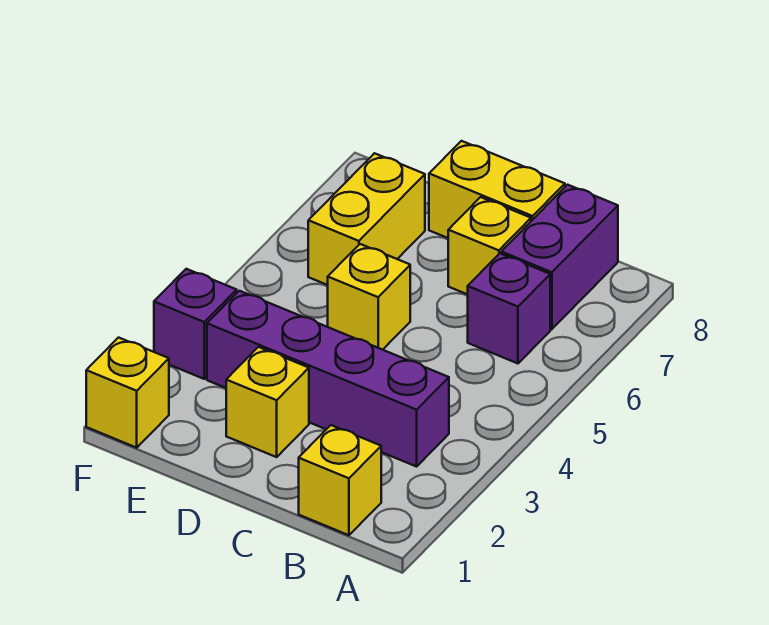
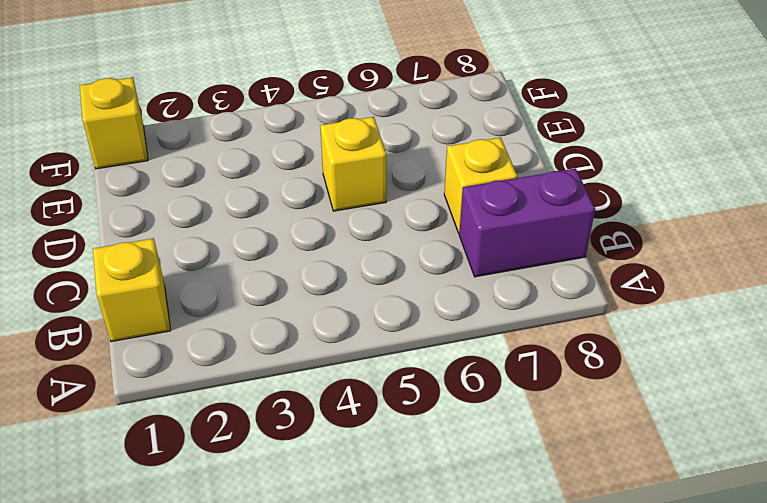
none -> purple 1x4 brick [207,291,449,467]
none -> purple 1x1 brick [468,254,550,363]

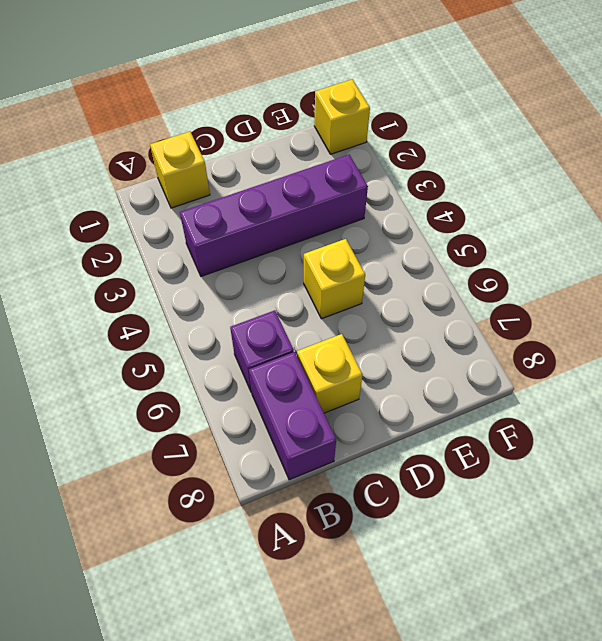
none -> yellow 1x2 brick [429,141,565,238]
none -> yellow 1x1 brick [226,347,309,457]

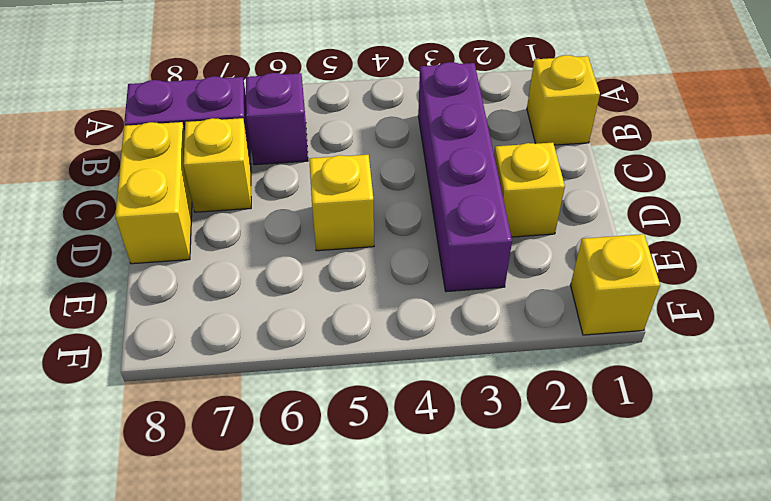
none -> yellow 1x2 brick [308,153,425,285]
none -> purple 1x1 brick [154,269,237,379]

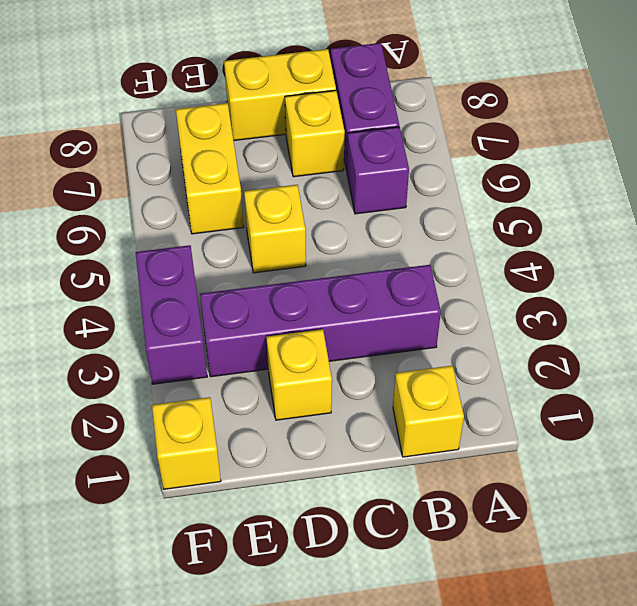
purple 1x2 brick [135,245,207,384] -> purple 1x1 brick [154,269,237,379]

